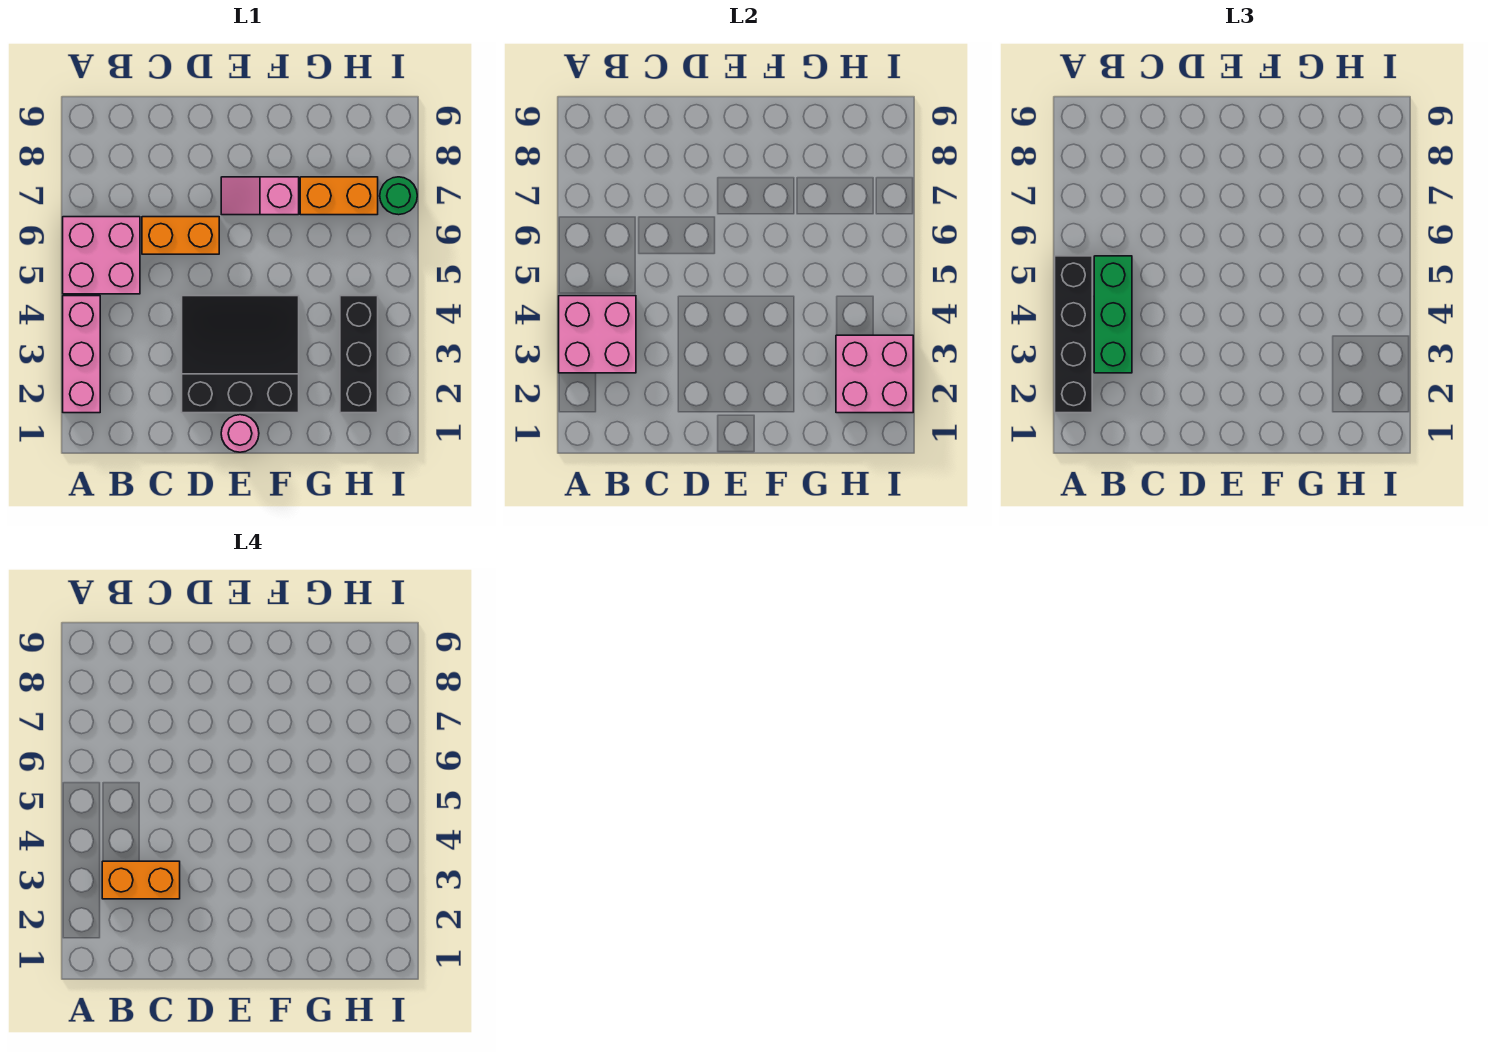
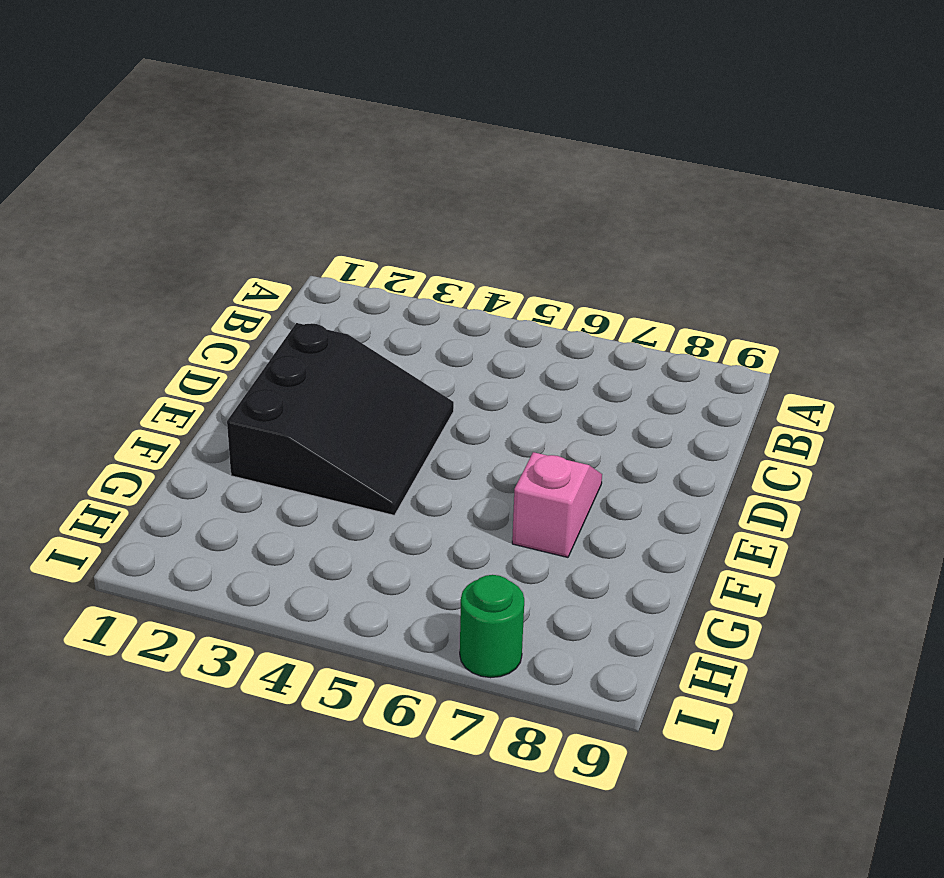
none -> pink 1x3 brick [63,296,100,413]
none -> pink 2x2 brick [63,217,140,294]
none -> orange 1x2 brick [142,217,219,254]

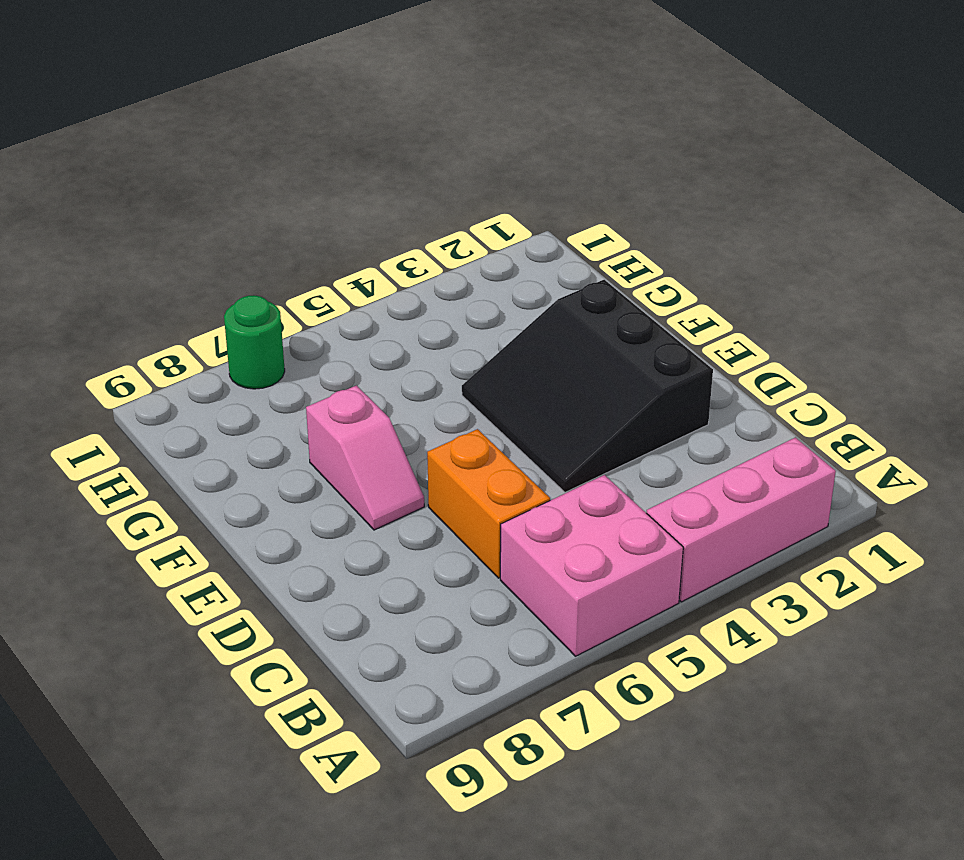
none -> pink 1x1 round brick [221,415,259,452]
none -> orange 1x2 brick [300,177,378,215]
none -> black 1x3 brick [340,296,378,413]

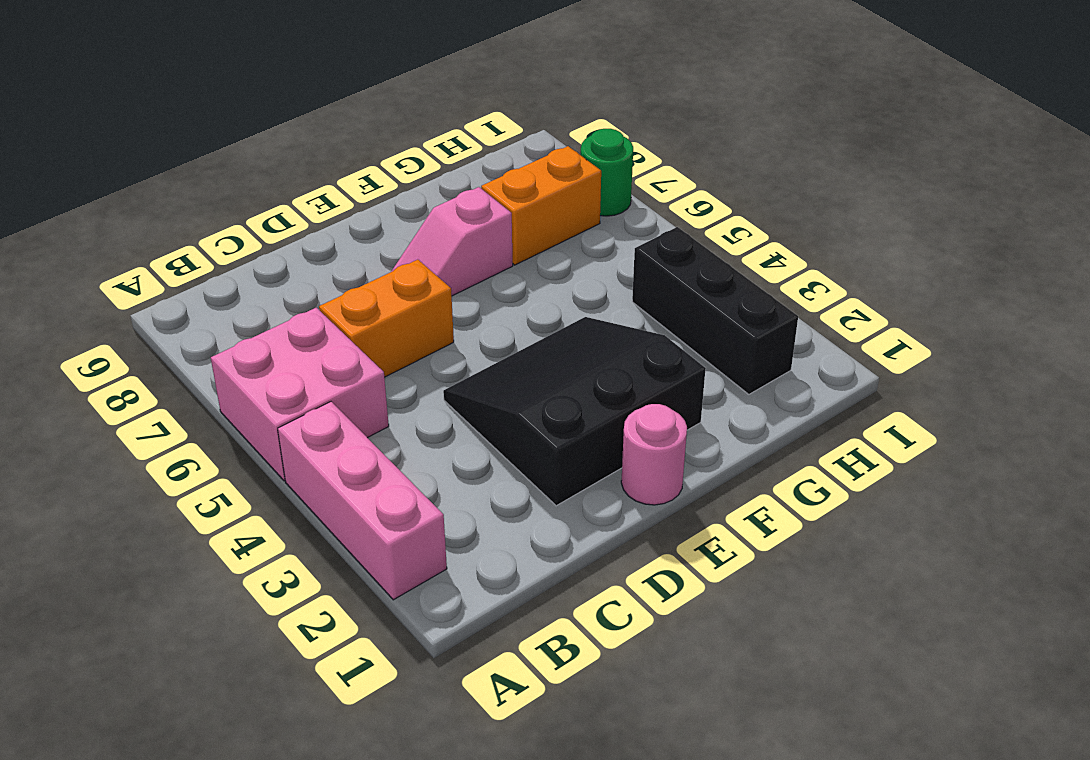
none -> pink 2x2 brick [559,296,636,373]
none -> pink 2x2 brick [836,335,913,413]
none -> black 1x4 brick [1055,256,1092,413]

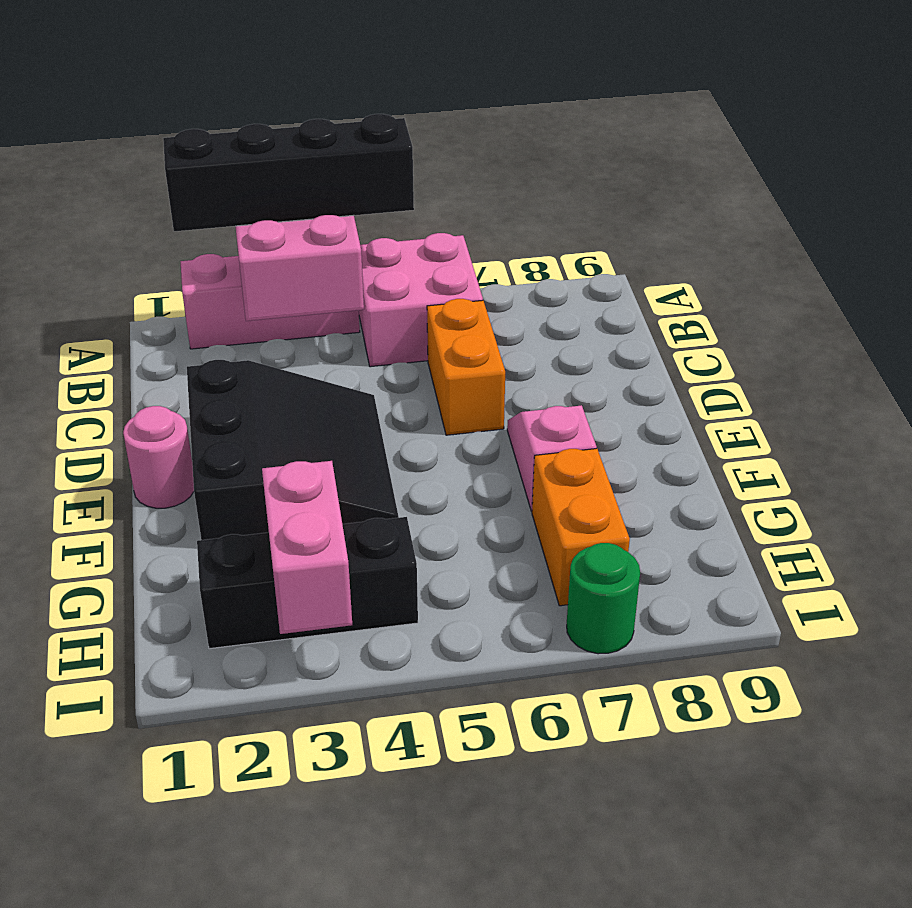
pink 1x2 brick [262,461,352,634] -> pink 2x2 brick [836,335,913,413]
none -> green 1x3 brick [1094,256,1132,373]
none -> orange 1x2 brick [102,861,180,899]

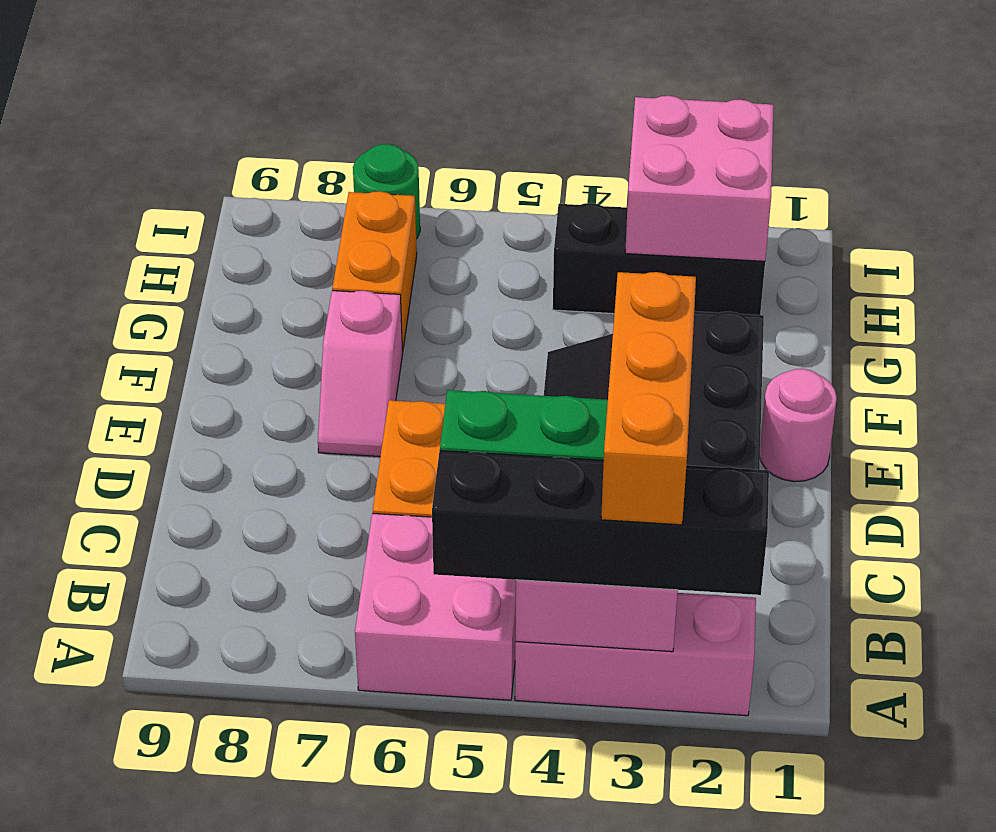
orange 1x3 brick [601,272,696,525] -> orange 1x2 brick [102,861,180,899]

